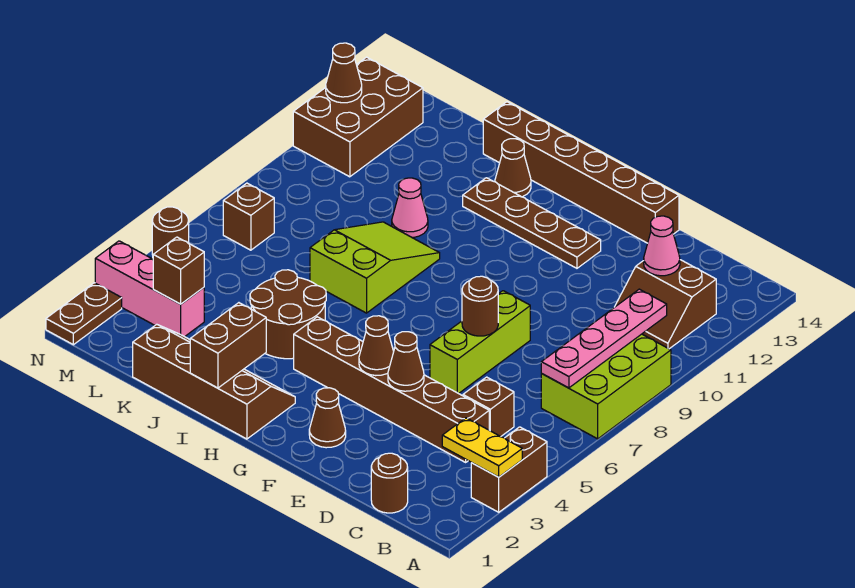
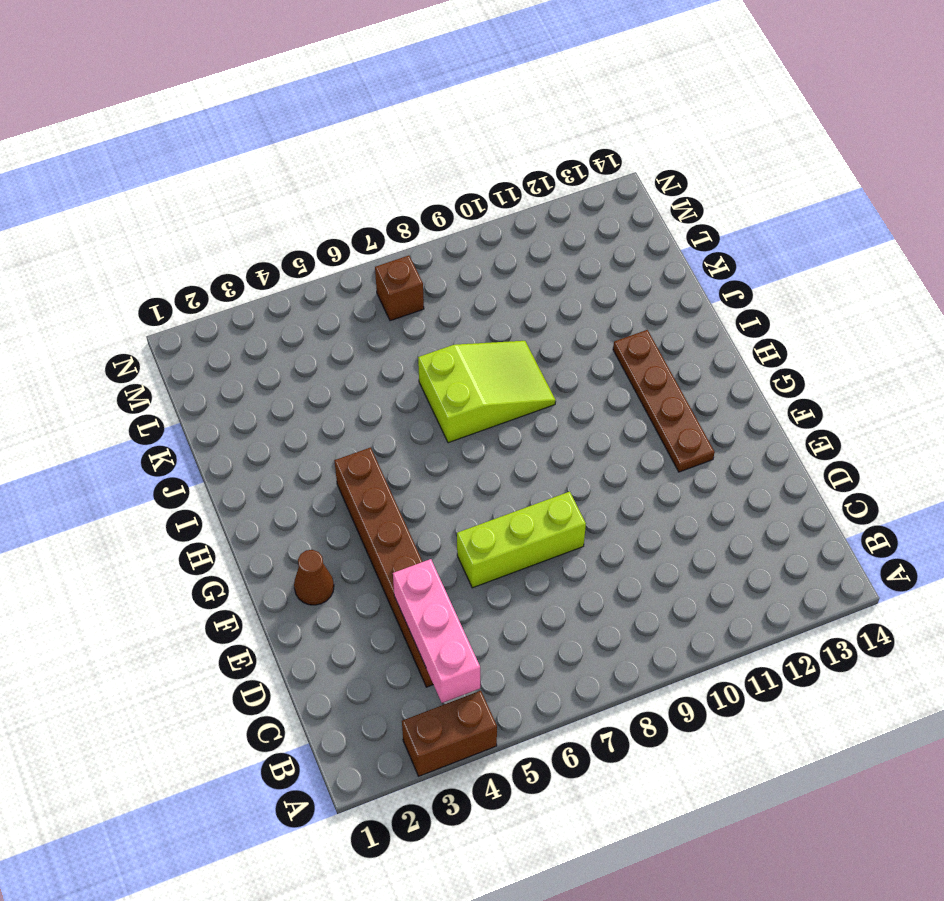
pink 1x3 brick [393,559,480,703] -> pink 1x3 brick moved to [95,241,204,337]
none -> lime 2x3 brick [541,334,671,439]
none -> brown 2x2 slope [615,260,716,349]
none -> brown 1x1 round brick [371,453,408,513]

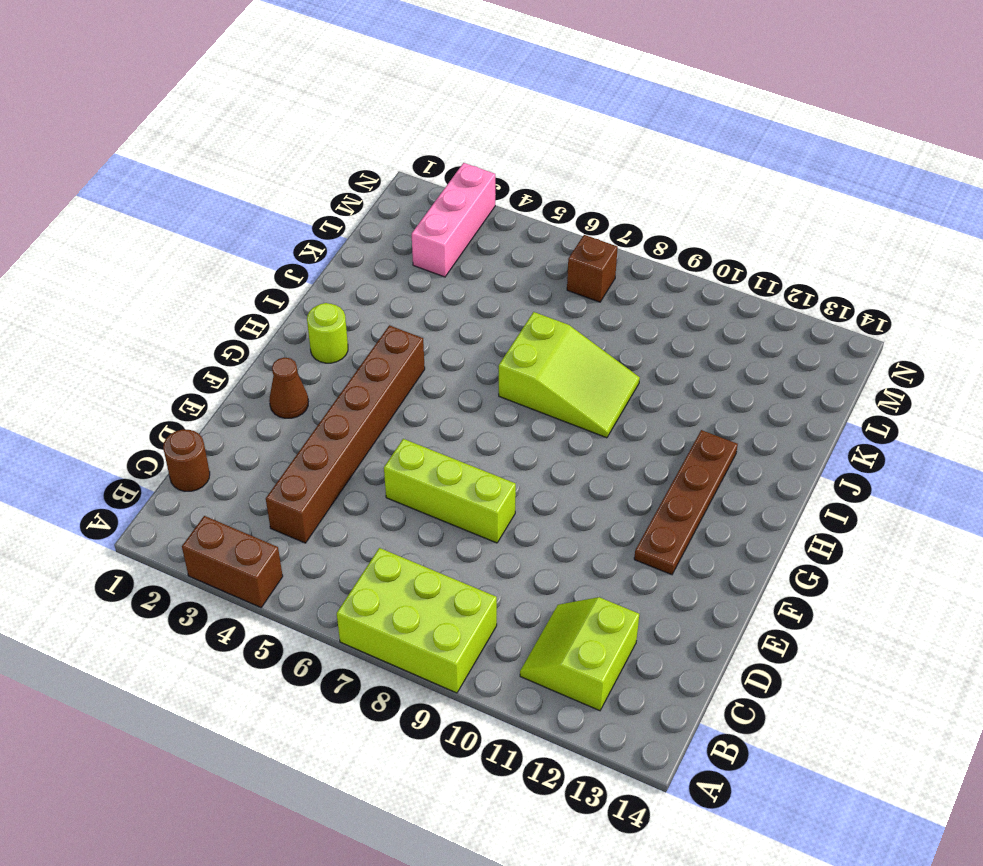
lime 2x2 slope [520,597,639,711] -> brown 2x2 slope [615,260,716,349]
lime 1x1 round brick [307,303,348,363] -> brown 2x4 slope [133,324,295,439]
none -> brown 1x1 brick [463,377,514,437]
none -> brown 1x6 brick [483,102,679,243]
none -> brown 2x2 round brick [250,270,326,359]

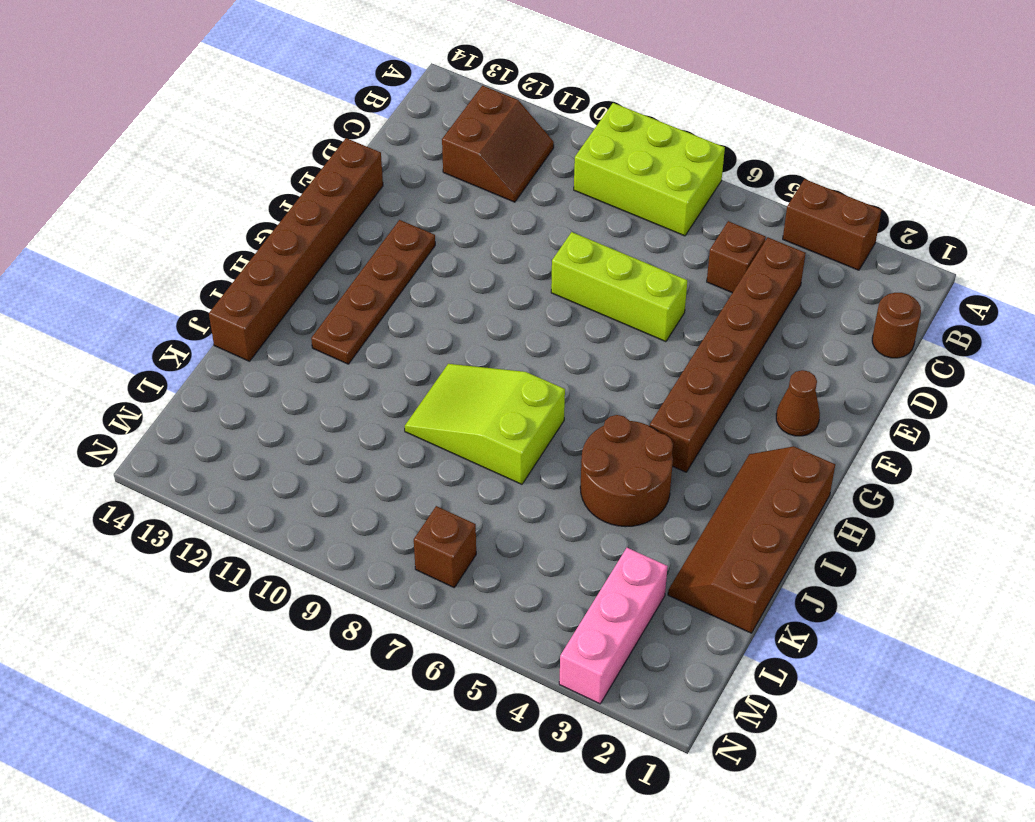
none -> brown 1x1 cone [495,139,531,197]
none -> pink 1x1 cone [392,178,428,238]
none -> brown 2x3 brick [293,57,423,177]

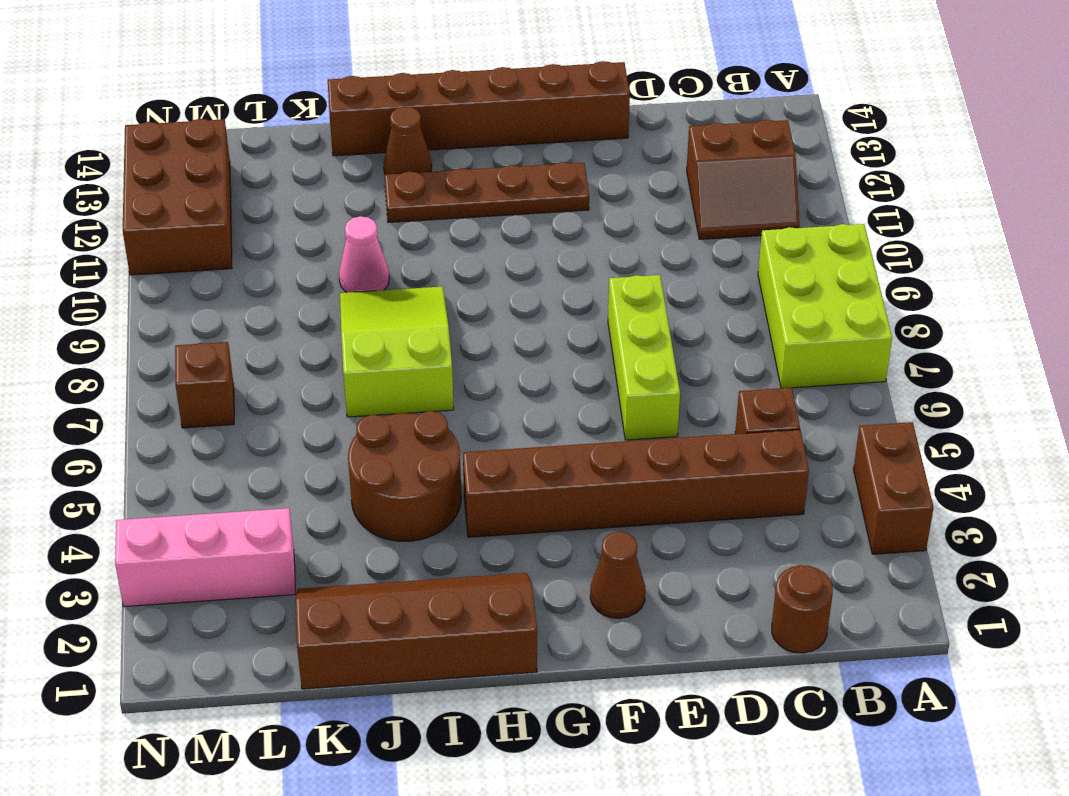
none -> brown 1x2 plate [46,283,122,345]
none -> brown 1x1 round brick [152,207,189,255]
none -> yellow 1x2 plate [442,418,522,477]

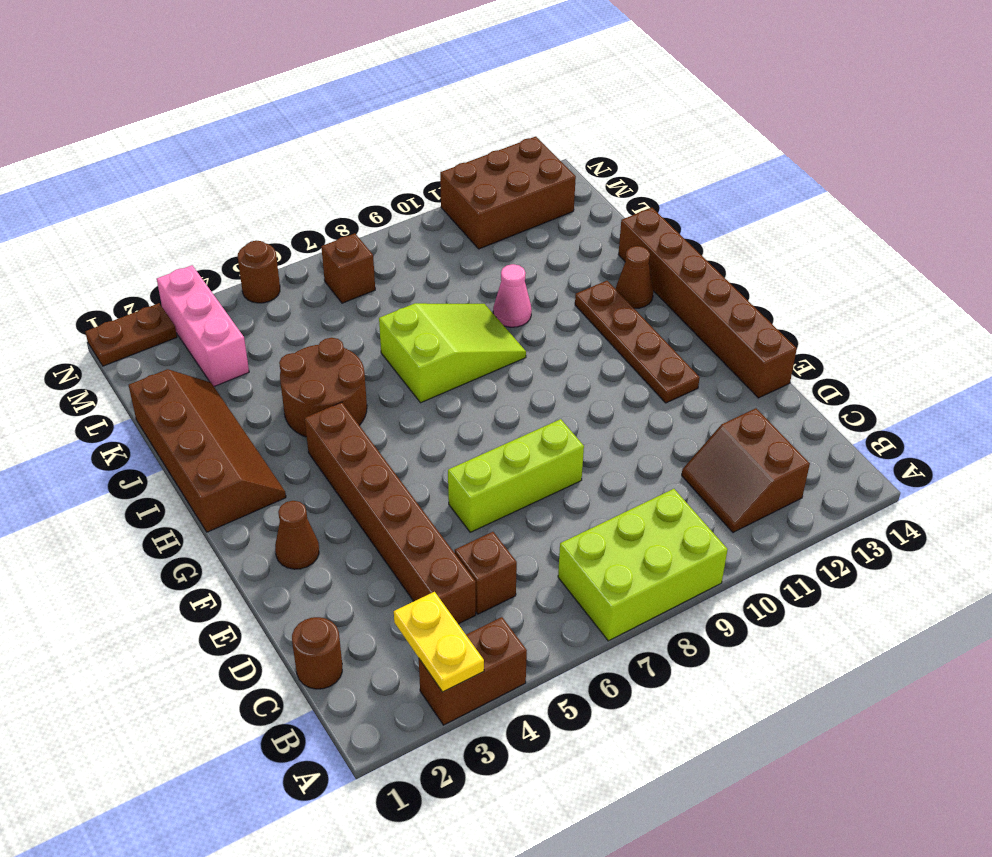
none -> pink 1x4 plate [541,289,667,388]
none -> pink 1x1 cone [644,216,680,276]
none -> brown 1x1 cone [388,332,424,391]

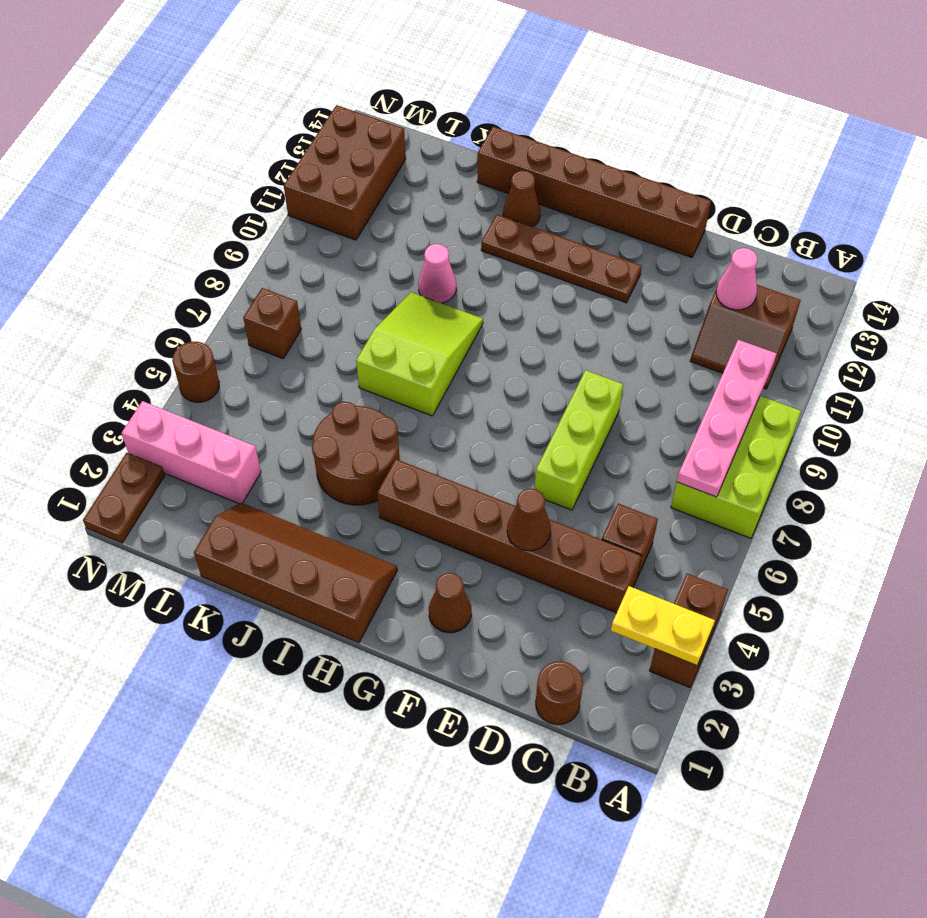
none -> brown 1x1 round brick [462,276,498,336]
none -> brown 1x1 cone [359,316,394,376]
none -> brown 1x2 brick [190,303,266,388]

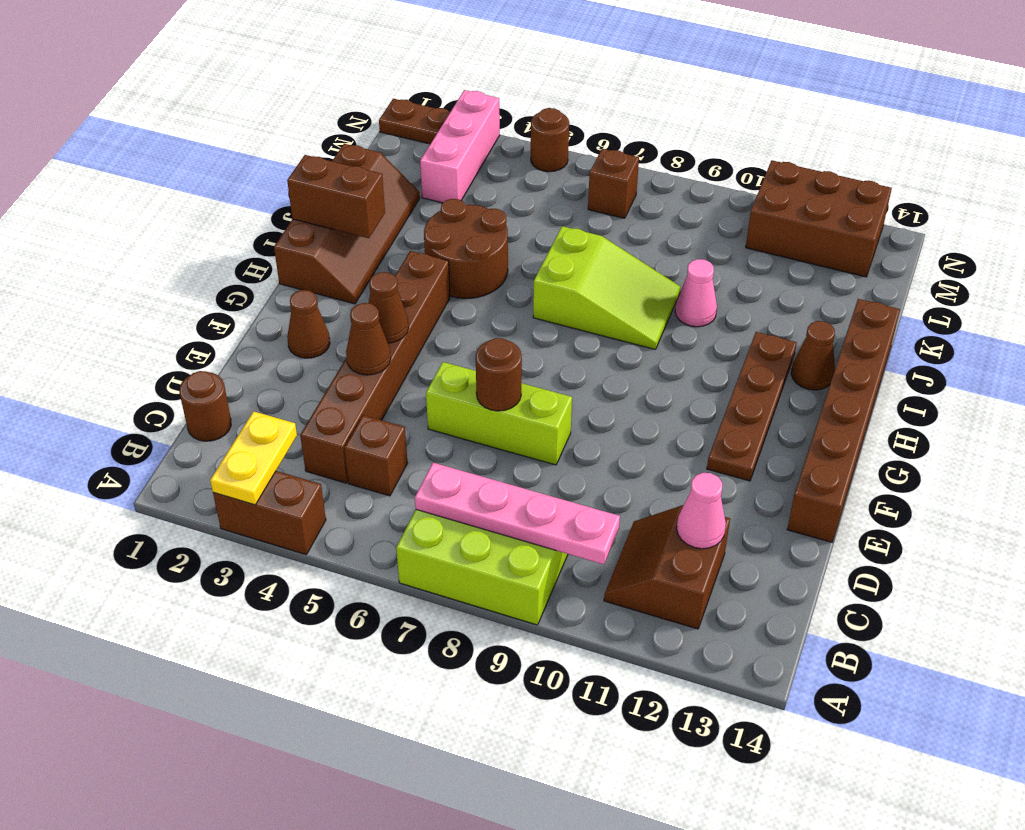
none -> brown 1x1 brick [153,237,204,304]
none -> brown 1x1 cone [326,43,362,103]

